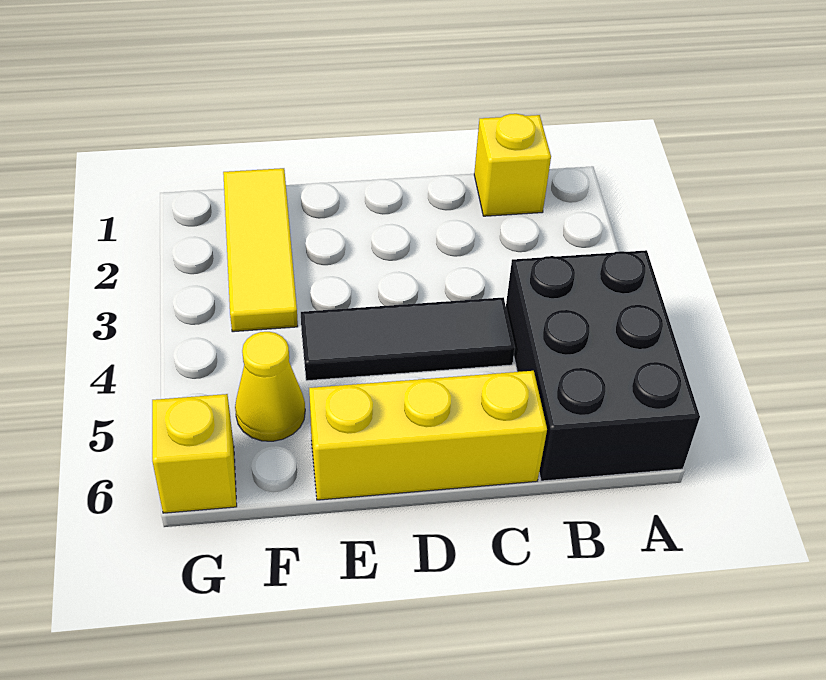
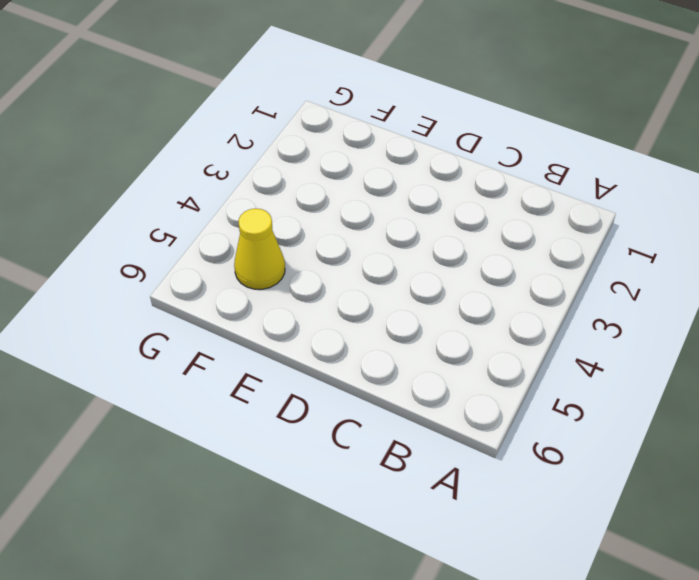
none -> black 2x3 brick [506,250,700,481]
none -> yellow 1x1 brick [474,114,551,216]

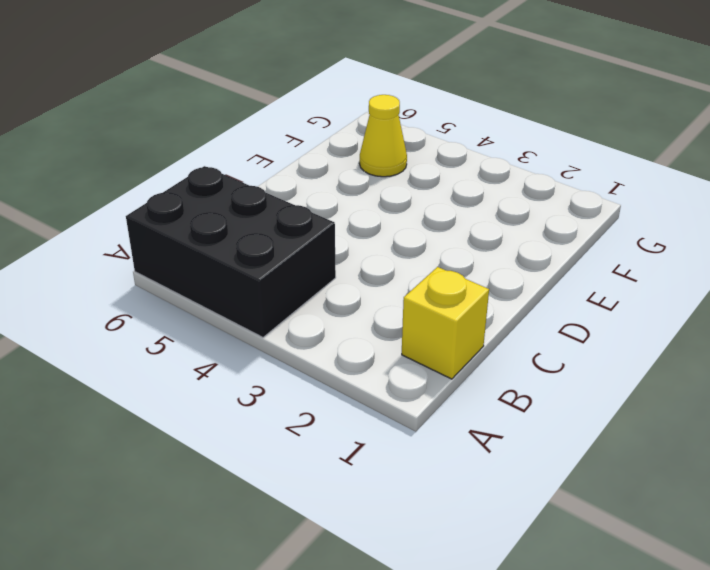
none -> black 1x3 tile [301,297,515,381]
none -> yellow 1x3 brick [309,371,547,500]

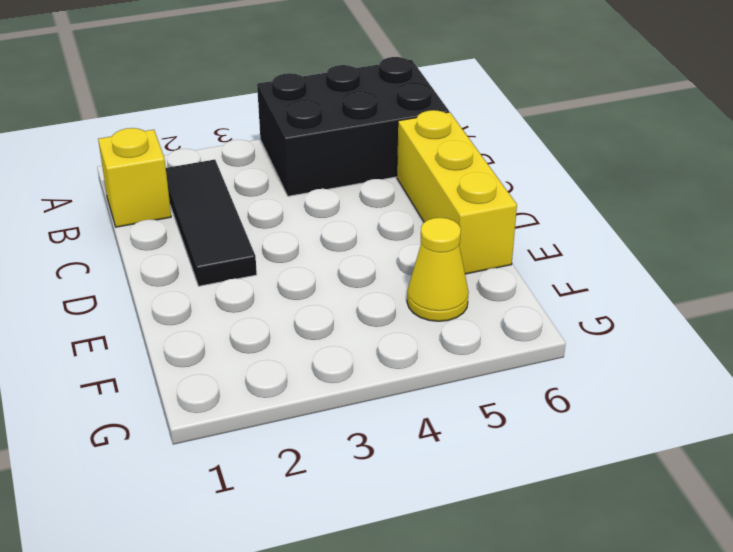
black 1x3 tile [166,160,257,286] -> black 1x3 tile moved to [301,297,515,381]
none -> yellow 1x3 tile [223,168,298,332]
none -> yellow 1x1 brick [152,394,237,513]

